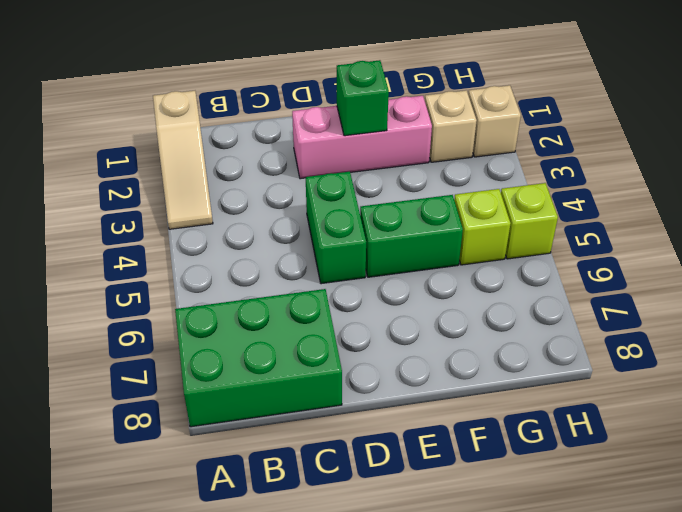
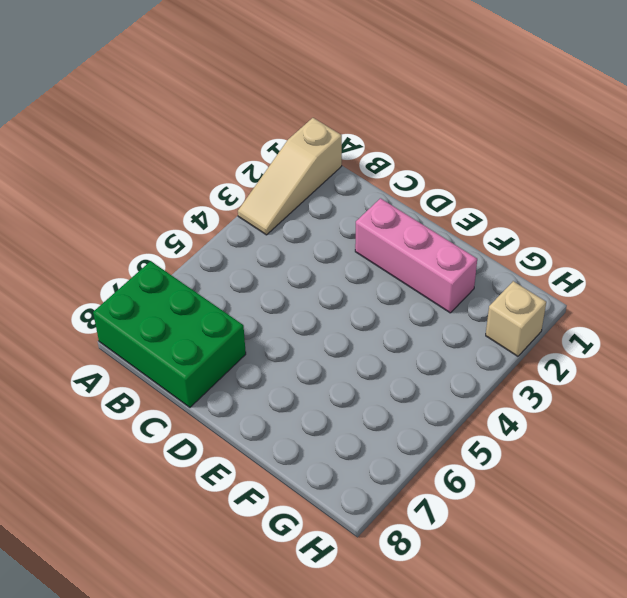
none -> green 1x2 brick [306,172,366,284]
none -> green 1x2 brick [360,195,463,277]

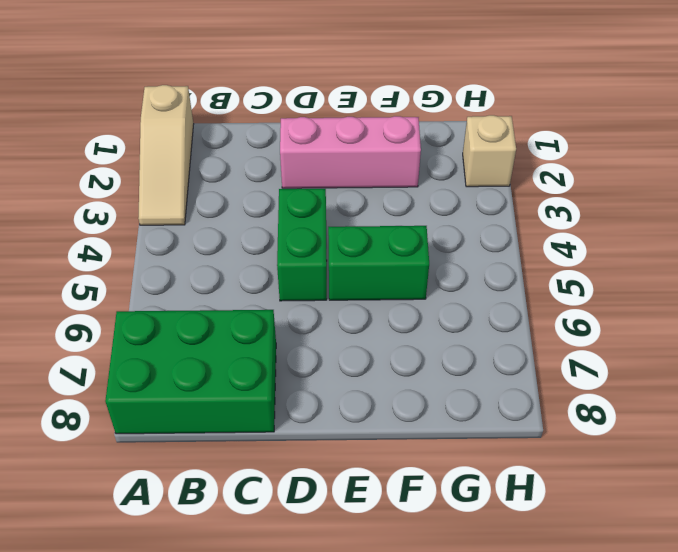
none -> tan 1x1 brick [425,90,477,162]
none -> lime 1x1 brick [454,189,511,265]

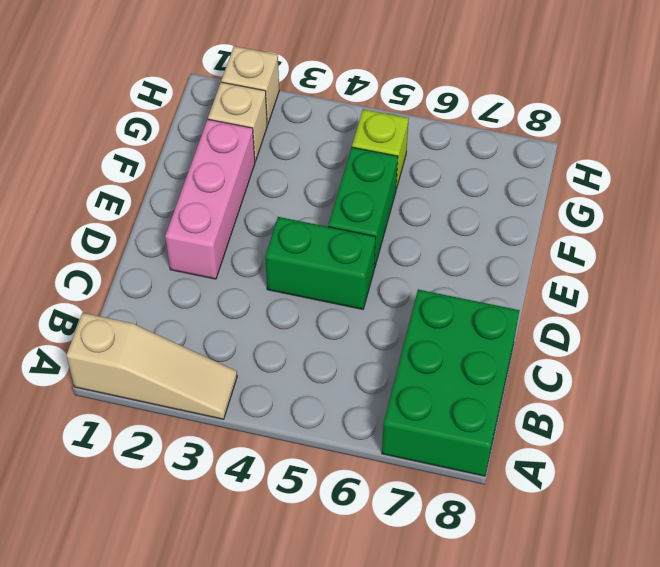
none -> lime 1x1 brick [501,183,558,259]
none -> green 1x1 brick [337,60,389,136]

